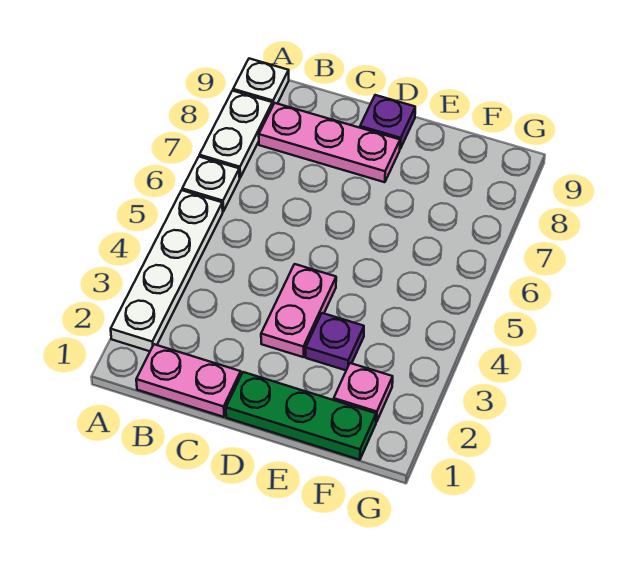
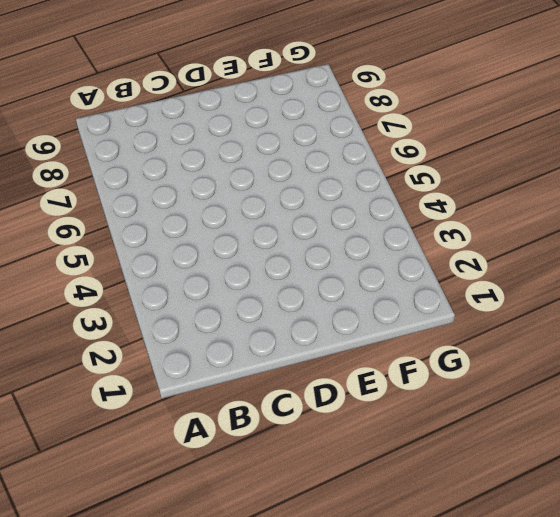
none -> white 1x4 plate [111,190,223,351]
none -> white 1x1 plate [182,157,240,211]

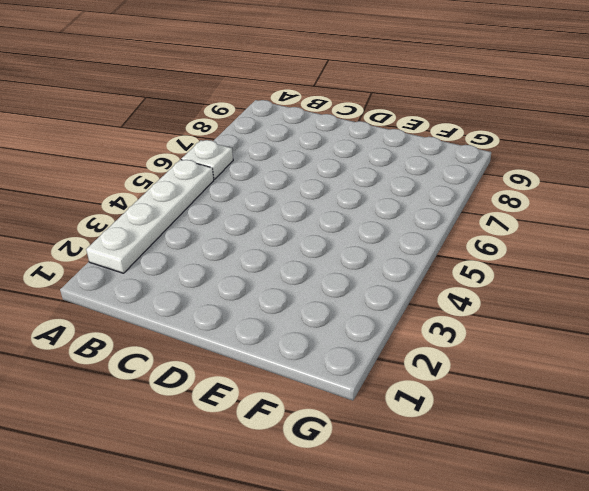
none -> white 1x2 plate [199,91,272,177]
none -> white 1x1 plate [233,59,289,106]

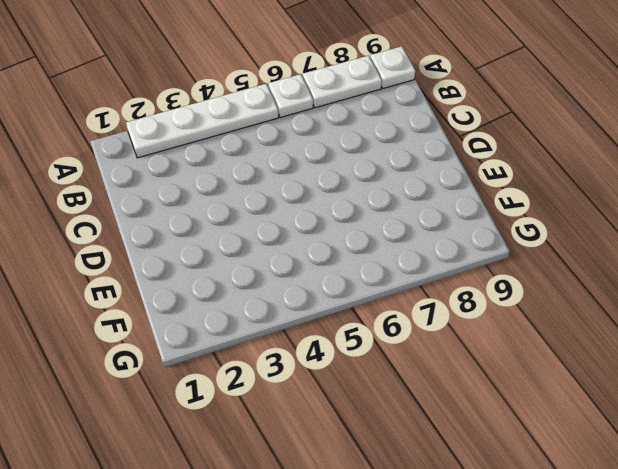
none -> pink 1x2 plate [136,344,241,417]
none -> pink 1x3 plate [259,103,400,182]

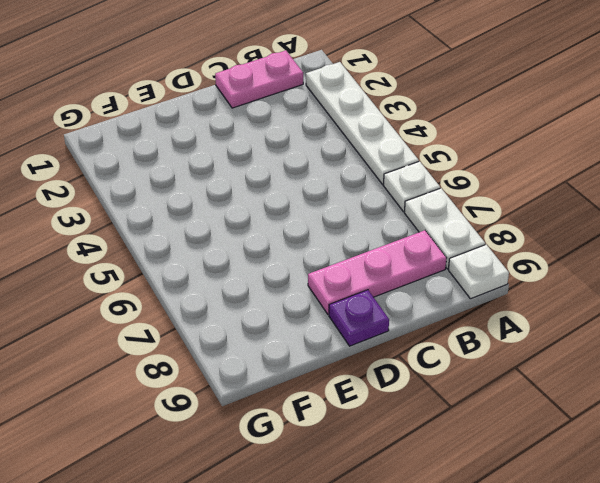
none -> green 1x3 plate [226,372,376,460]
none -> pink 1x2 plate [261,264,336,357]

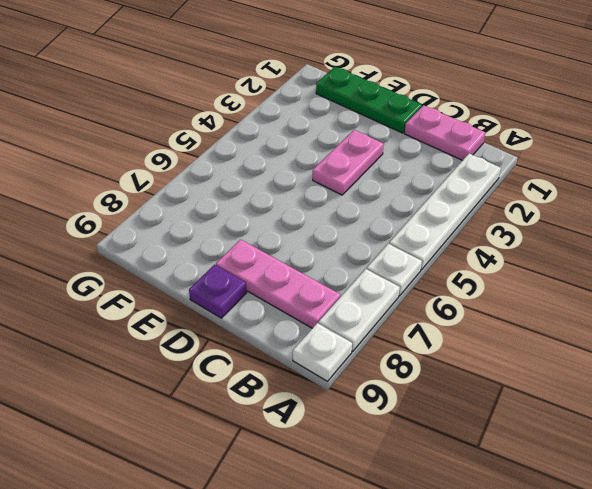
none -> purple 1x1 plate [306,313,364,370]
none -> pink 1x1 plate [334,363,393,422]

